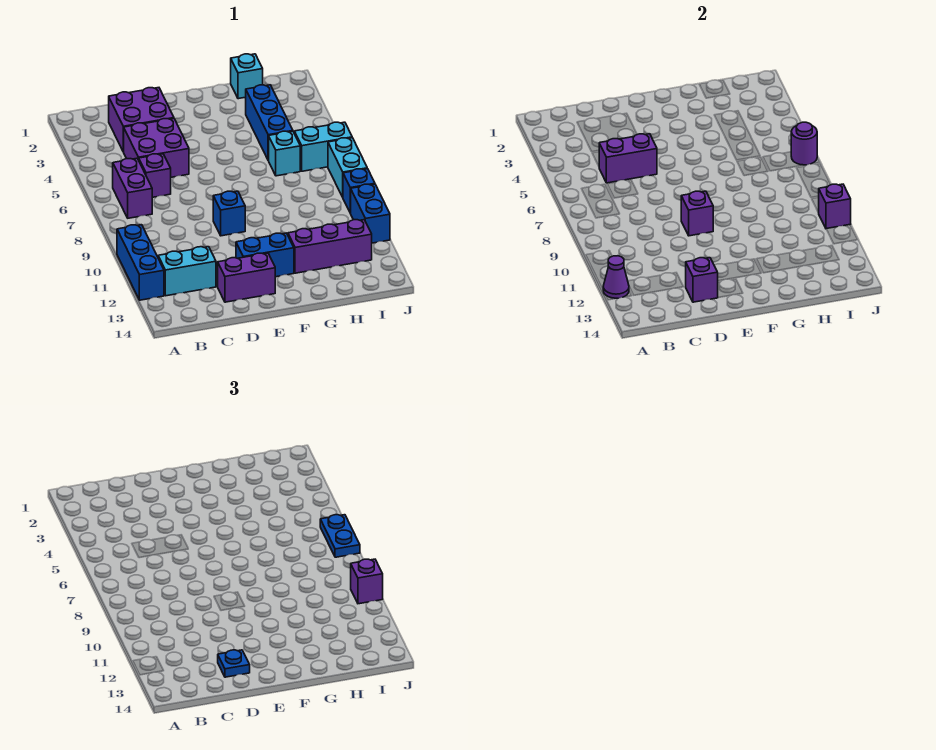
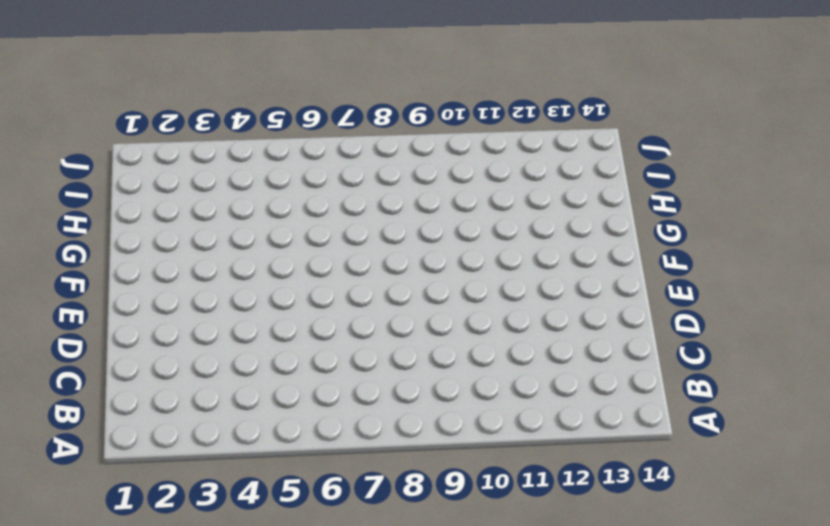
none -> blue 1x3 brick [117,225,164,300]
none -> purple 1x2 brick [113,158,152,218]
none -> cyan 1x2 brick [158,247,216,296]

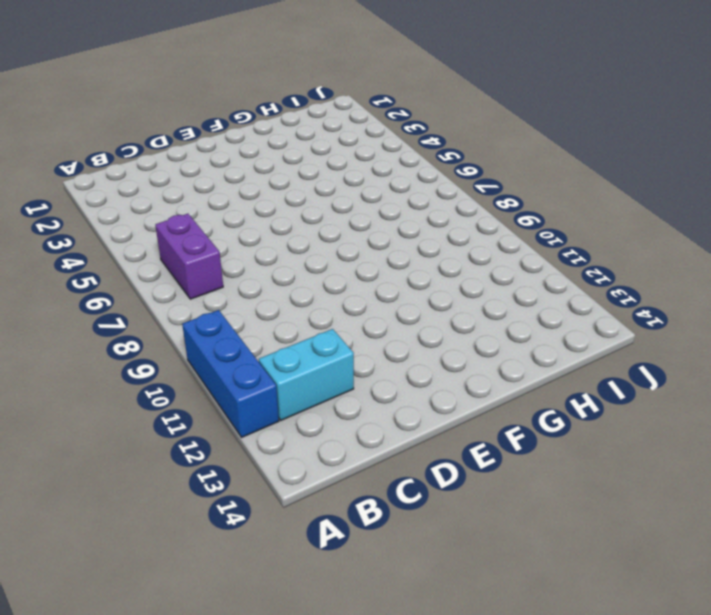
none -> purple 2x2 brick [109,88,174,152]
none -> purple 2x2 brick [124,118,189,177]
none -> purple 1x1 brick [139,154,171,197]

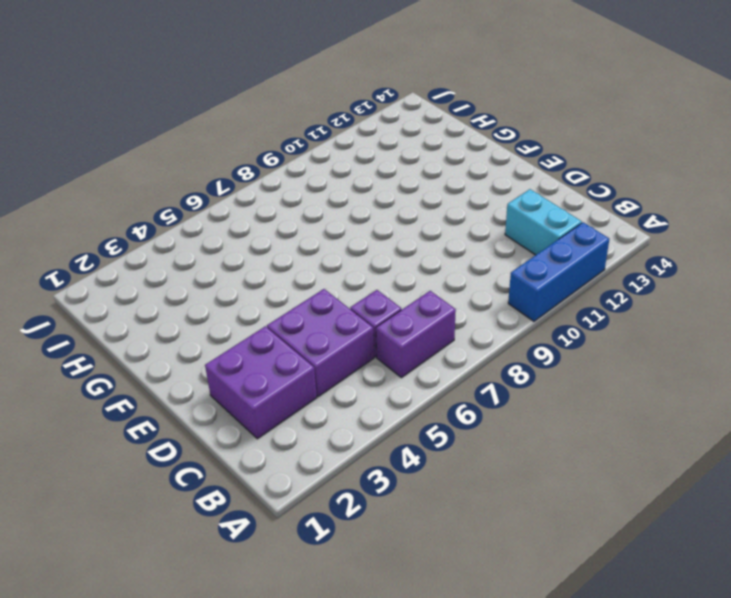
none -> purple 1x2 brick [218,253,275,302]
none -> blue 1x1 brick [213,191,245,236]
none -> blue 1x2 brick [236,233,294,277]

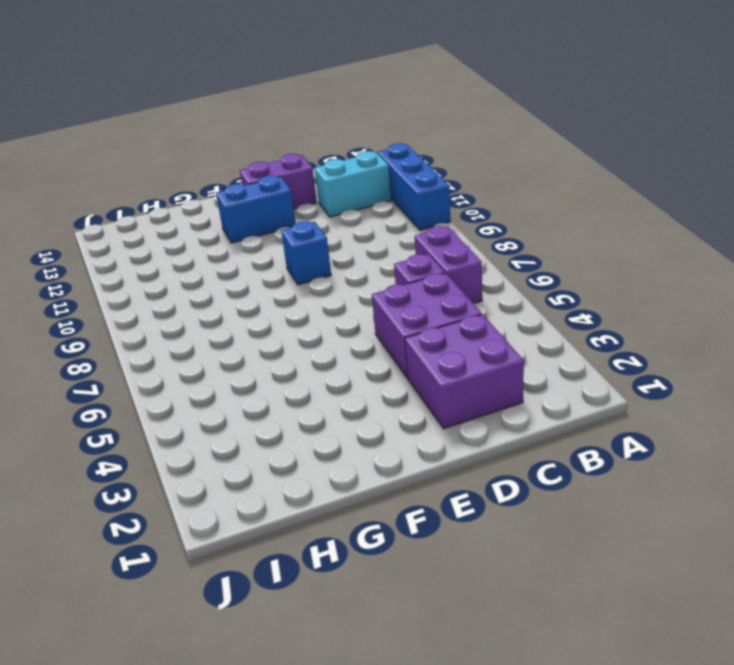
none -> purple 1x3 brick [288,220,372,273]
none -> cyan 1x1 brick [231,54,263,99]
none -> blue 1x3 brick [246,85,293,160]

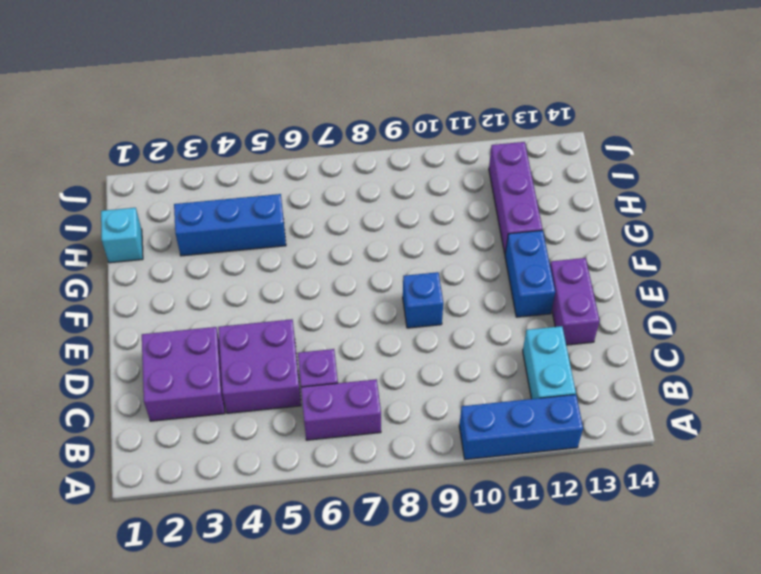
none -> cyan 1x1 brick [269,131,300,176]
none -> cyan 1x2 brick [294,122,352,171]
none -> cyan 1x2 brick [328,138,367,197]

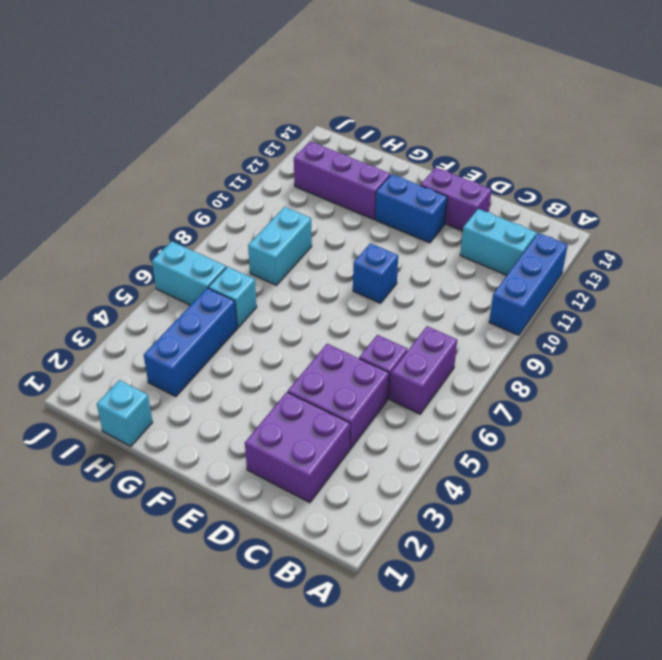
cyan 1x2 brick [248,207,312,285] -> cyan 1x2 brick moved to [328,138,367,197]
none -> blue 1x1 brick [343,169,375,213]
none -> blue 1x2 brick [351,184,390,243]
none -> purple 1x1 cone [603,256,629,298]

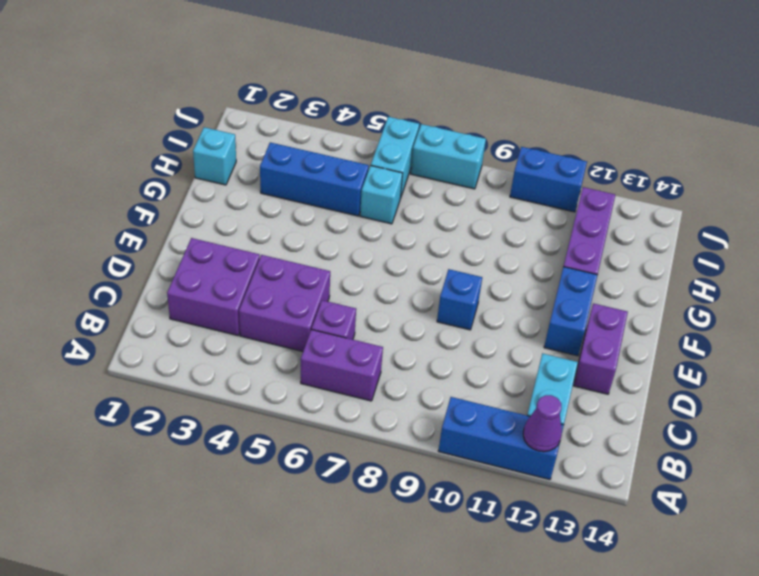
none -> blue 1x1 brick [343,169,375,213]
none -> purple 1x2 brick [599,134,657,183]
none -> purple 1x1 brick [686,258,718,302]

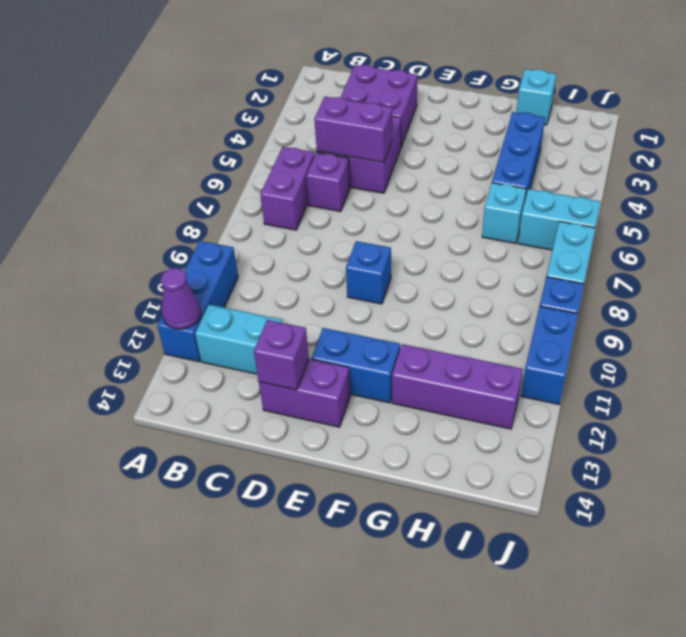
none -> purple 1x1 brick [681,191,713,236]
none -> purple 1x1 round brick [791,122,817,165]
none -> purple 1x1 brick [818,184,851,229]

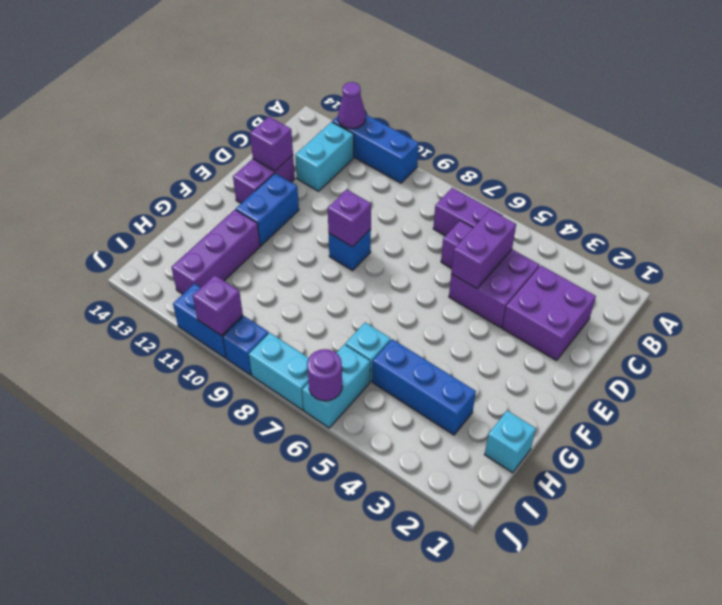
none -> blue 1x1 plate [218,650,250,677]
none -> blue 1x2 plate [320,515,360,557]
none -> purple 1x1 brick [351,559,383,604]

